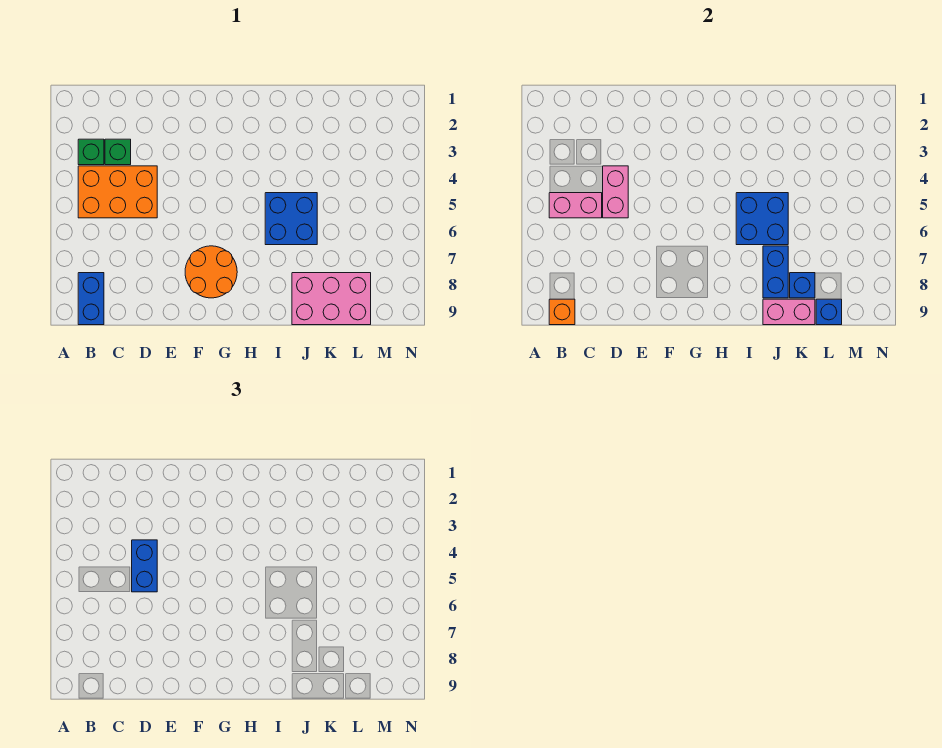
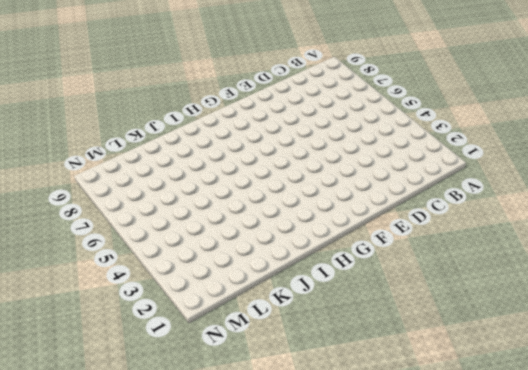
none -> green 1x1 brick [78,139,104,165]
none -> orange 2x3 brick [78,166,157,218]
none -> blue 1x2 brick [78,273,104,325]

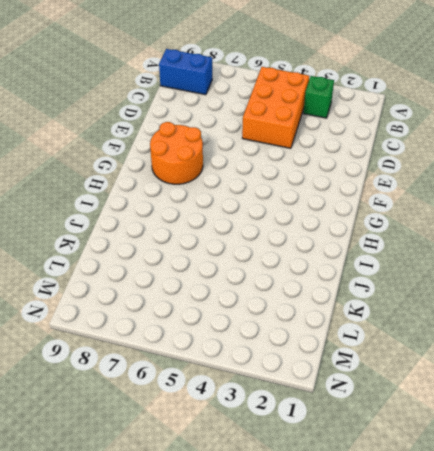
none -> green 1x1 brick [105,139,131,165]
none -> blue 2x2 brick [265,193,317,245]
none -> pink 2x3 brick [292,273,371,325]

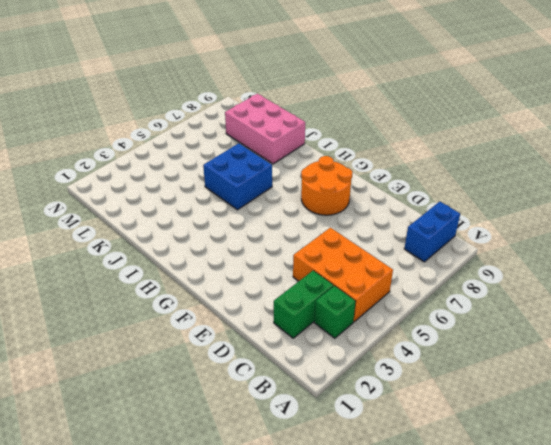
green 1x2 brick [274,271,333,338] -> green 1x1 brick [105,139,131,165]
none -> pink 1x2 brick [549,193,602,218]
none -> orange 1x1 brick [549,299,575,325]
none -> pink 1x2 brick [603,166,628,218]

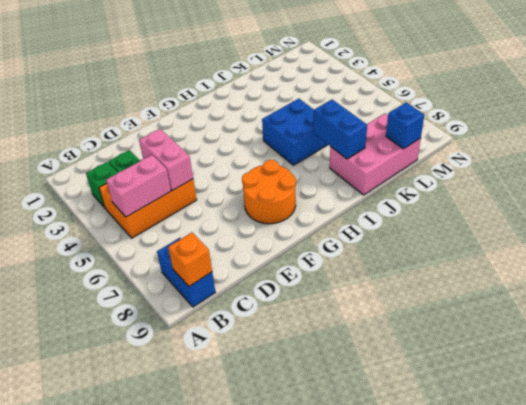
none -> blue 2x2 brick [736,193,788,245]
none -> pink 1x2 brick [763,299,815,325]
none -> blue 1x1 brick [790,273,815,298]

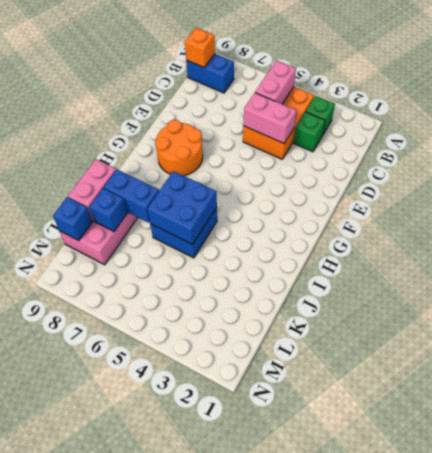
none -> blue 1x2 brick [132,540,157,592]

